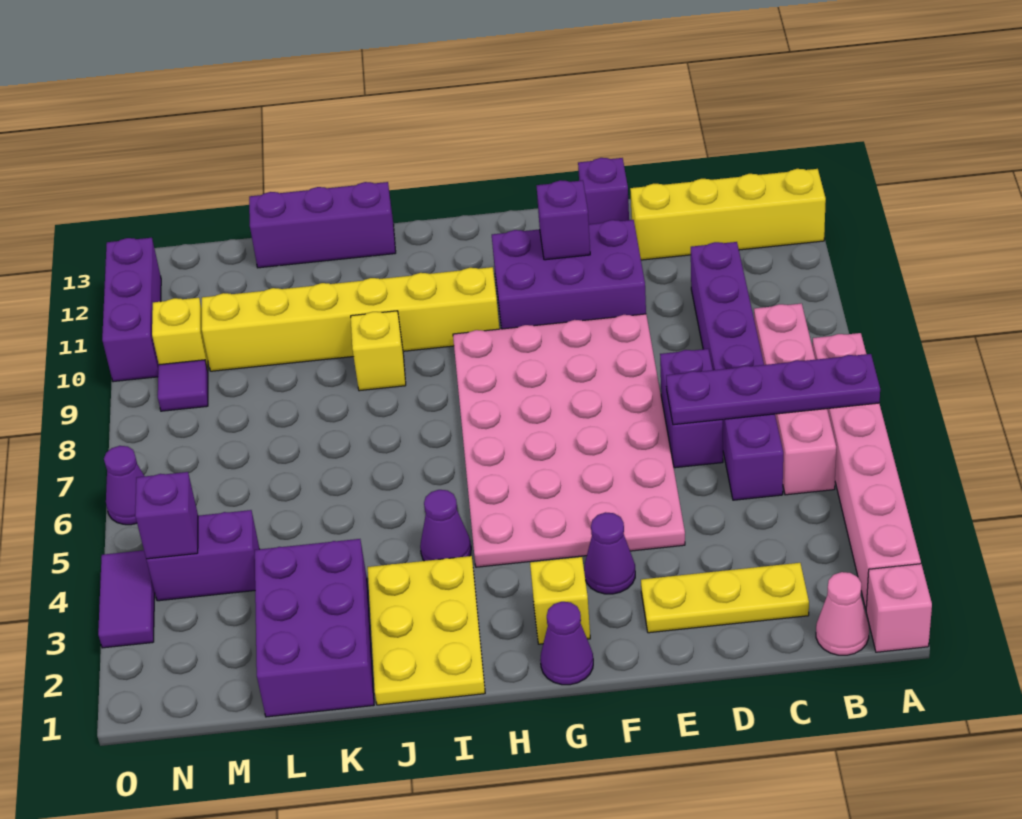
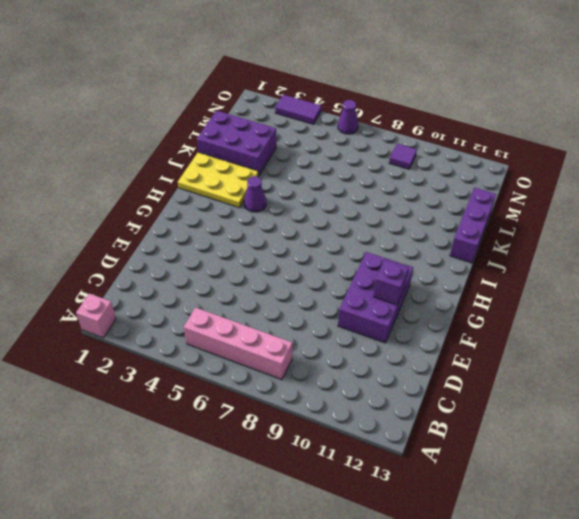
none -> pink 1x6 brick [812,333,921,609]
none -> yellow 1x4 brick [630,169,826,260]
none -> pink 1x1 cone [816,572,869,655]

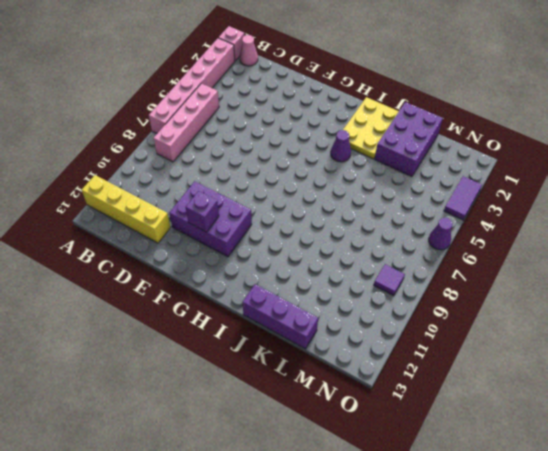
none -> yellow 1x3 plate [641,563,809,633]
none -> purple 1x6 brick [691,242,783,500]
none -> purple 1x2 brick [660,349,723,468]

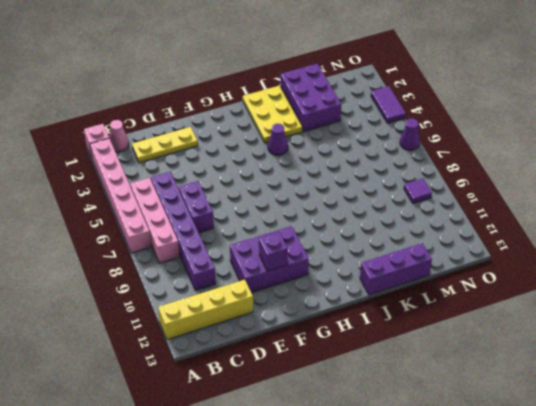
none -> pink 4x6 plate [453,314,685,567]
none -> purple 1x1 brick [578,158,629,224]
none -> purple 1x1 cone [584,512,635,594]

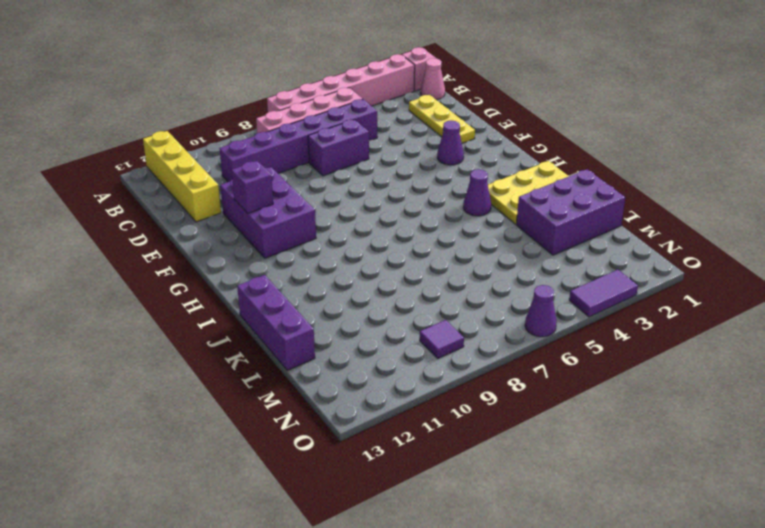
none -> pink 4x6 plate [453,314,685,567]
none -> purple 1x1 brick [578,158,629,224]
none -> purple 1x1 cone [540,602,593,685]

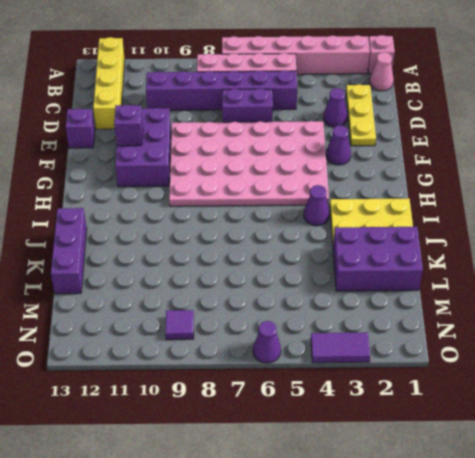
purple 1x1 cone [323,88,347,127] -> purple 1x1 cone moved to [540,602,593,685]
none -> yellow 1x1 brick [530,557,590,644]
none -> yellow 1x6 brick [202,267,499,371]
none -> yellow 1x1 brick [351,311,406,391]

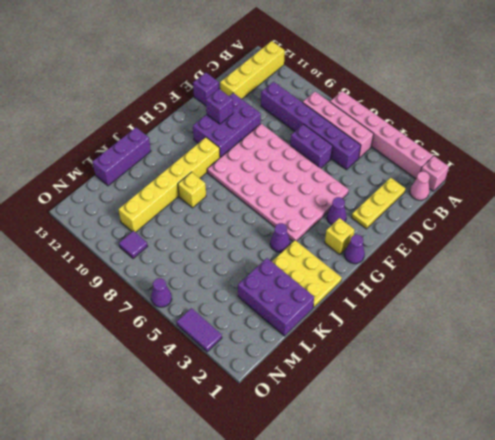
none -> purple 1x2 brick [146,510,259,601]
none -> yellow 1x1 brick [152,298,208,370]
none -> purple 1x3 brick [102,238,161,382]

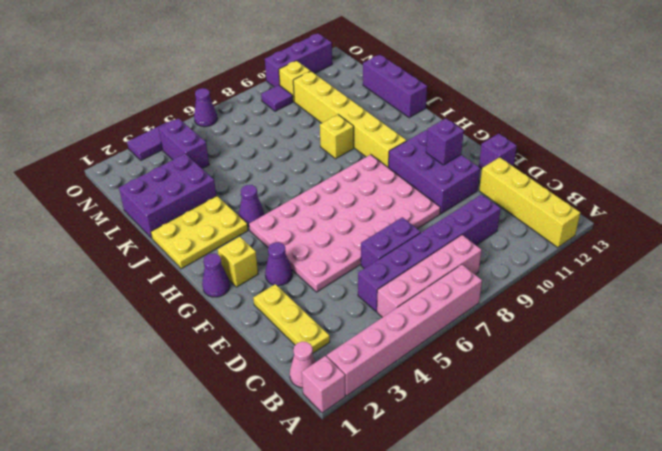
none -> purple 1x4 plate [666,354,880,425]
none -> purple 1x1 brick [135,472,198,559]

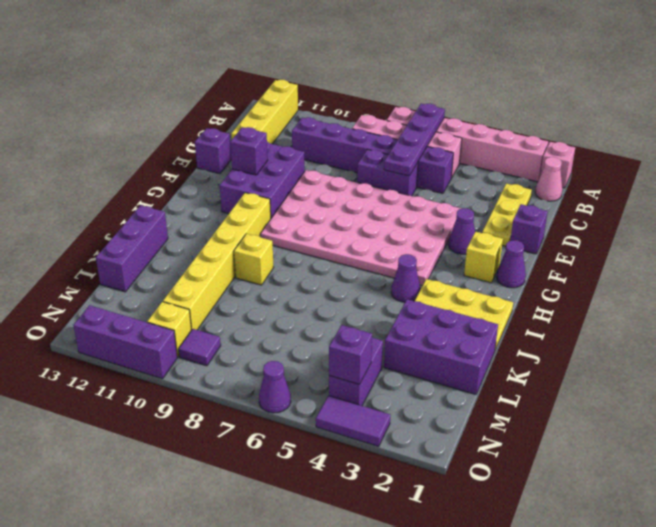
purple 1x1 brick [510,204,548,254] -> none

